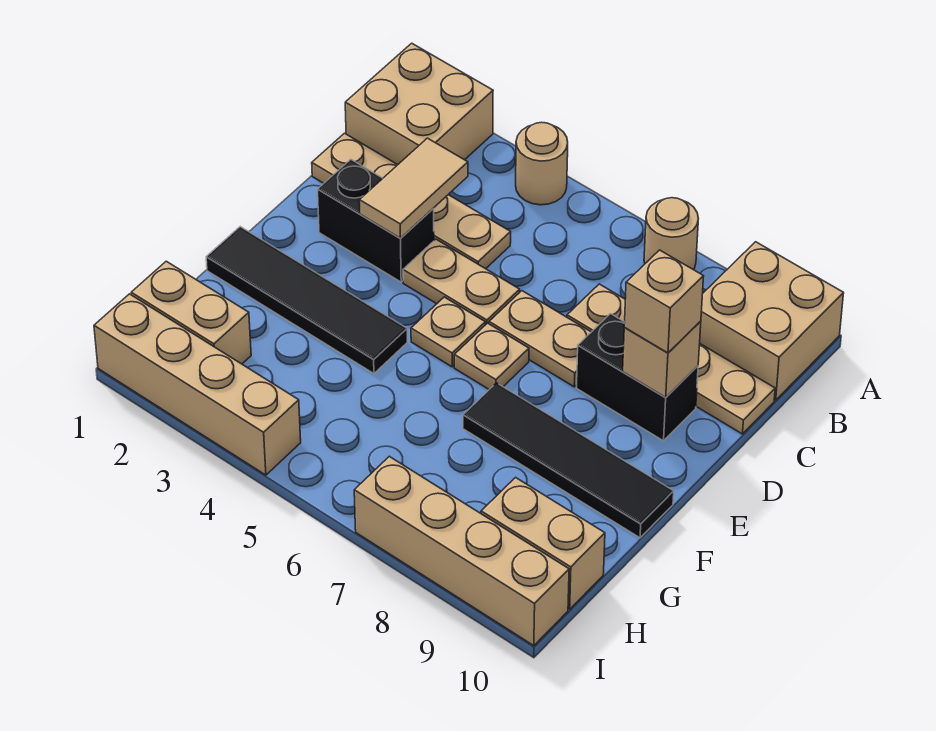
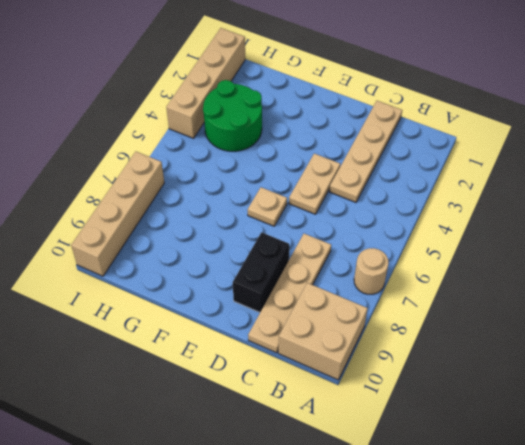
green 2x2 round brick [203,80,262,151] -> none
none -> tan 2x2 brick [345,43,493,165]
none -> tan 1x1 round brick [516,122,568,205]
none -> black 1x2 brick [318,159,434,282]

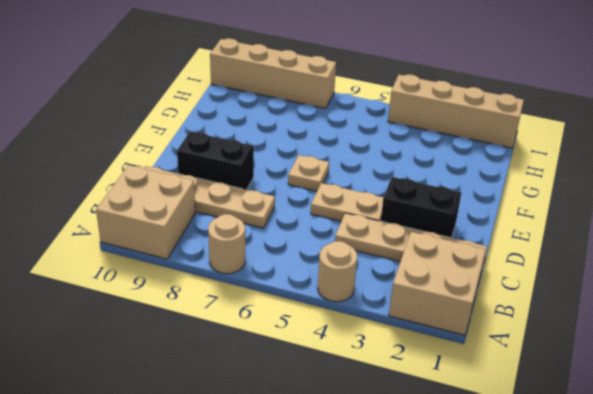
none -> tan 1x2 plate [489,291,591,387]
none -> tan 1x1 plate [411,297,485,367]
none -> black 1x4 tile [206,227,407,374]

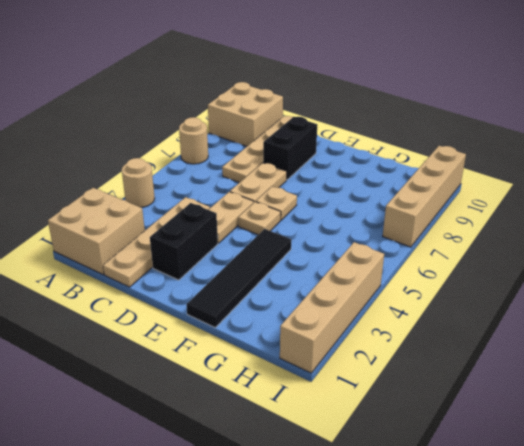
none -> black 1x4 tile [463,383,674,538]
none -> tan 1x2 brick [131,261,251,364]
none -> tan 1x2 brick [481,478,605,609]

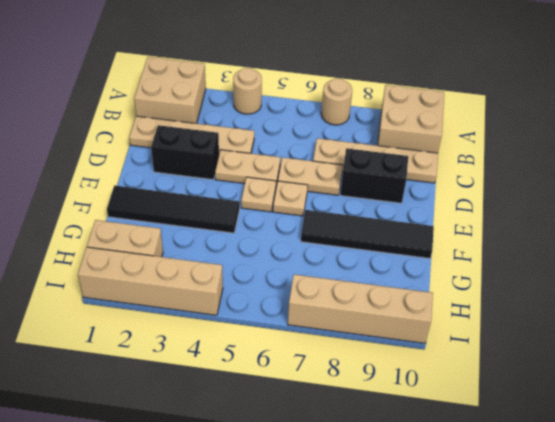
none -> tan 1x2 brick [481,478,605,609]
none -> tan 1x2 tile [359,138,468,238]
none -> tan 1x1 brick [623,321,701,397]

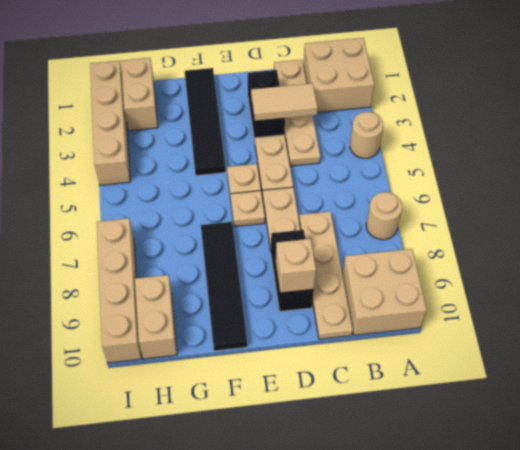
none -> tan 1x1 brick [624,250,704,353]

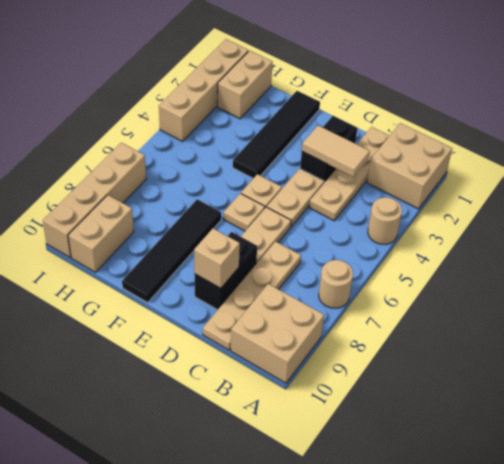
none -> tan 1x1 brick [624,250,704,353]

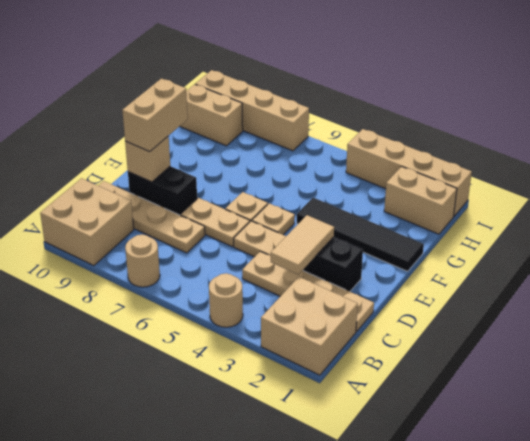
tan 1x2 brick [122,79,188,152] -> tan 1x1 brick [624,250,704,353]
none -> black 1x4 tile [463,383,674,538]

